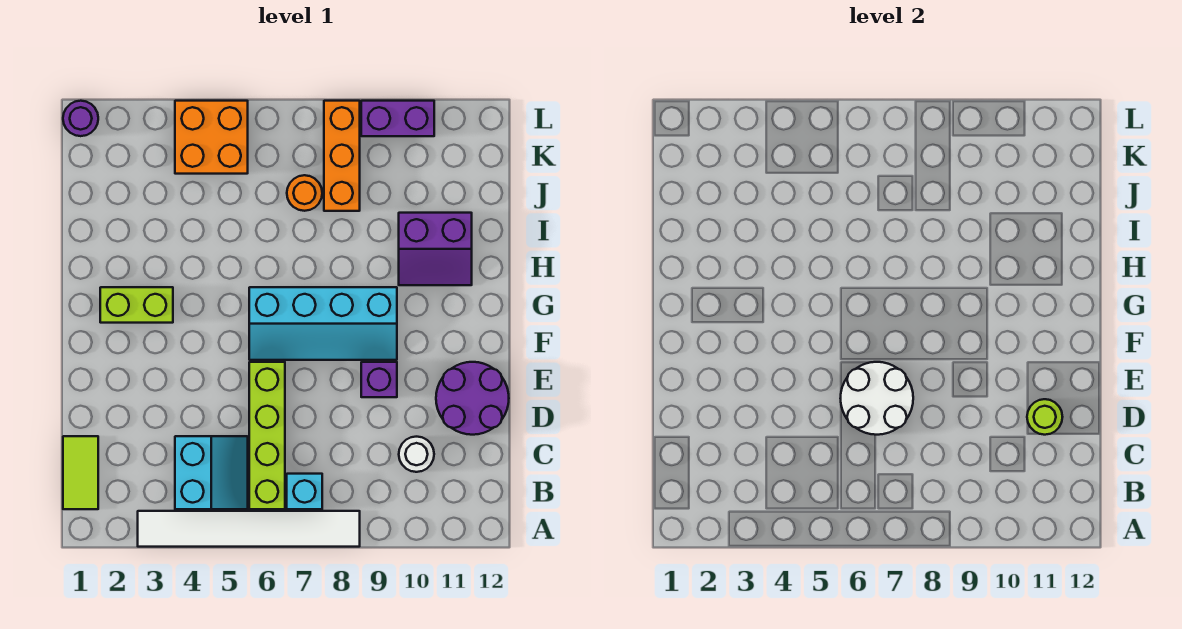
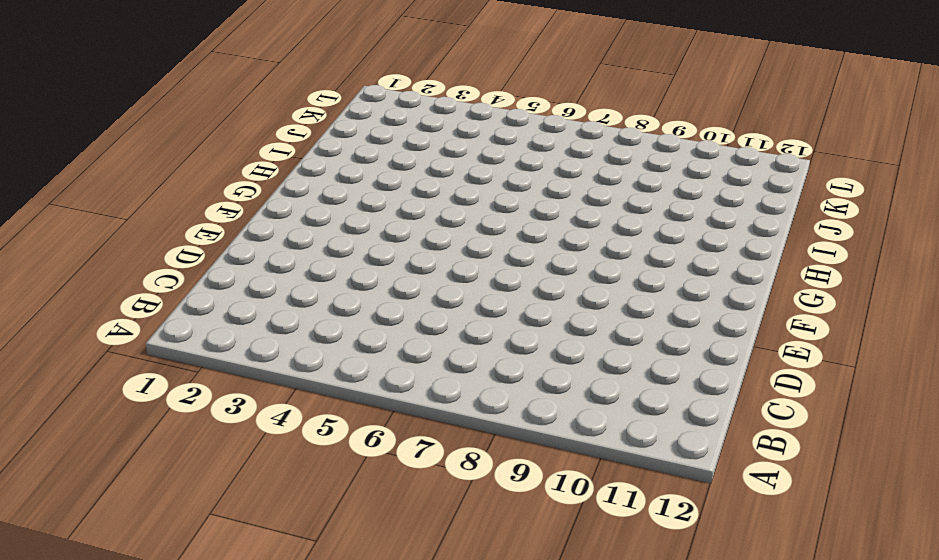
none -> white 1x6 tile [138,511,360,547]
none -> lime 1x2 tile [63,436,98,509]
none -> cyan 2x2 slope [175,436,248,509]

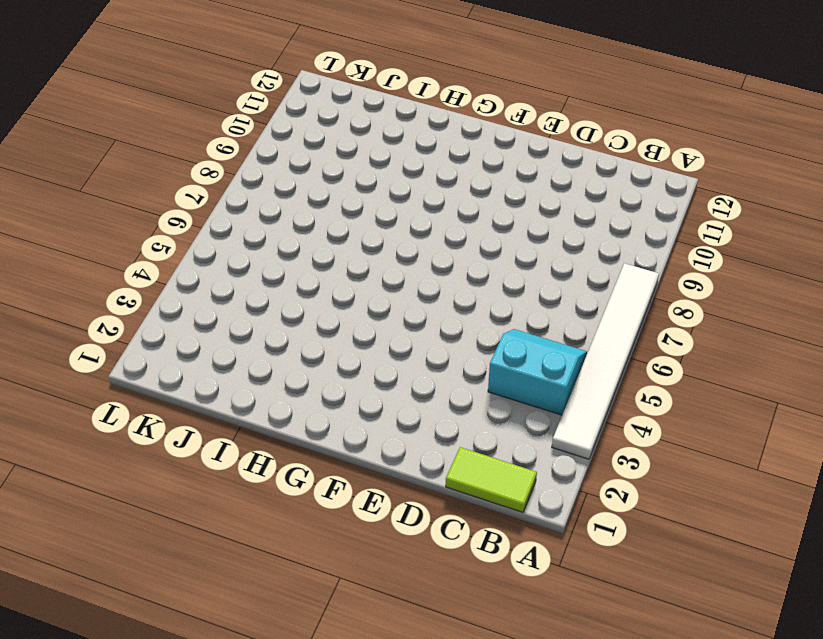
none -> lime 1x4 brick [249,362,285,509]
none -> cyan 1x1 brick [287,474,322,509]
none -> white 1x1 round brick [399,437,434,472]

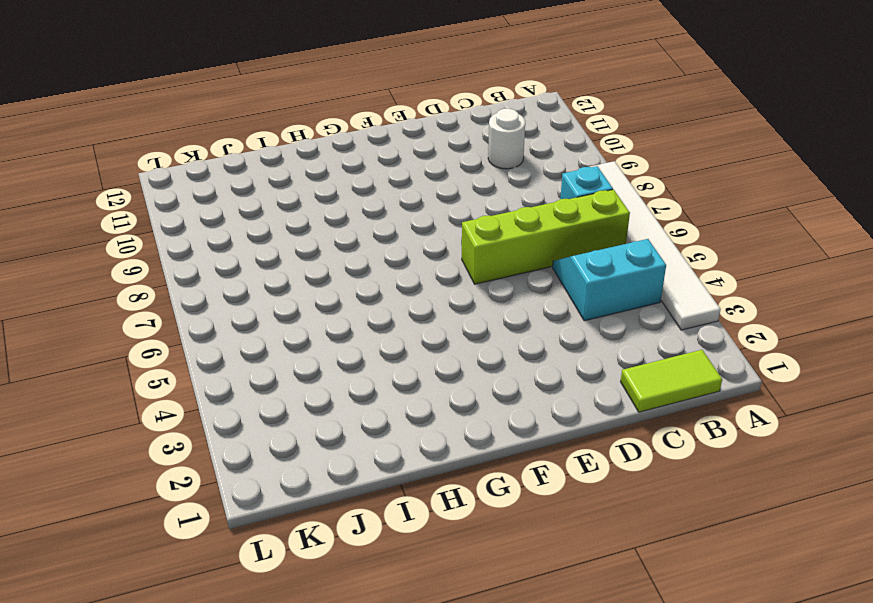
none -> purple 2x2 round brick [436,362,509,435]
none -> purple 1x1 brick [361,362,397,397]
none -> cyan 2x4 slope [249,287,397,360]

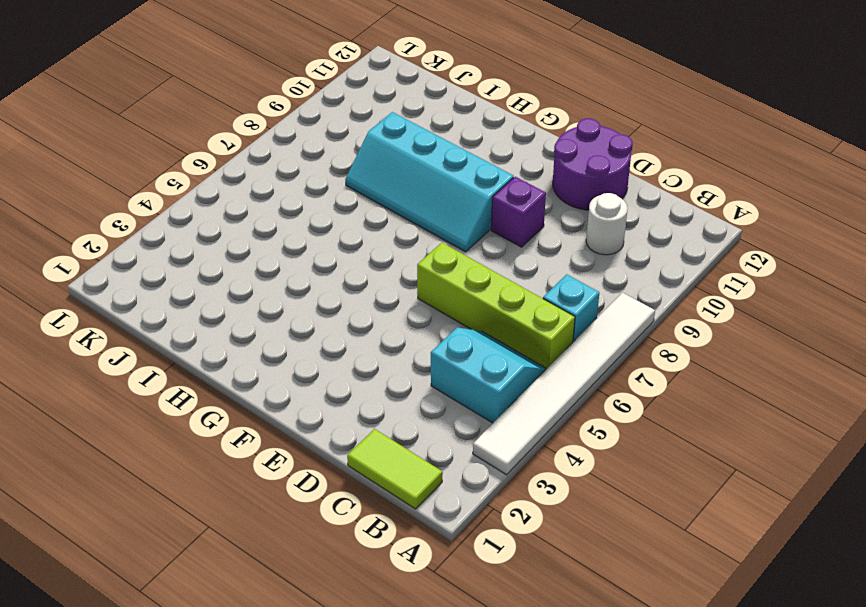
cyan 2x4 slope [345,112,514,252] -> cyan 2x4 slope turned to [249,287,397,360]
none -> lime 1x2 brick [100,287,173,323]
none -> purple 2x2 slope [399,213,472,285]
none -> orange 1x1 round brick [287,175,322,211]

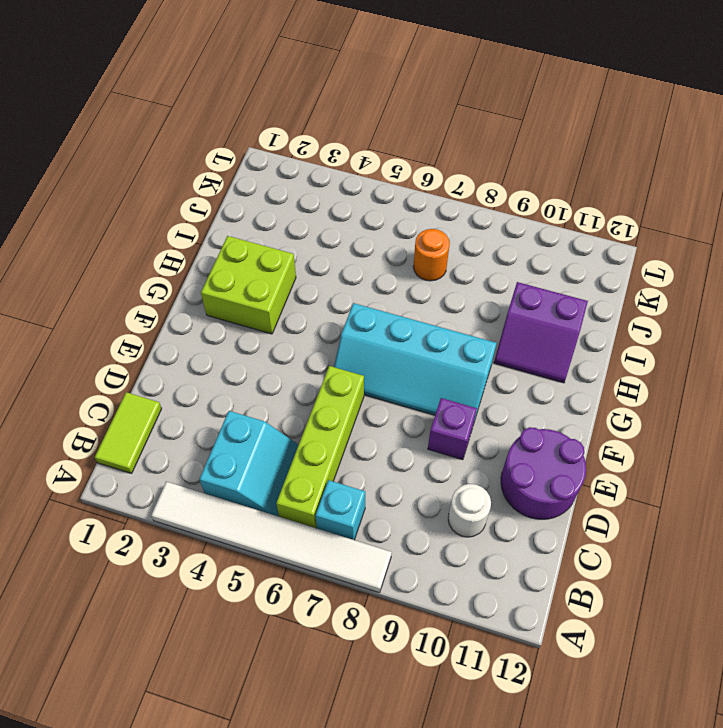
lime 2x2 brick [201,236,296,334] -> lime 1x2 brick [100,287,173,323]
none -> orange 1x3 brick [324,101,360,211]
none -> orange 2x2 brick [175,101,248,174]
none -> purple 1x1 round brick [63,101,98,136]

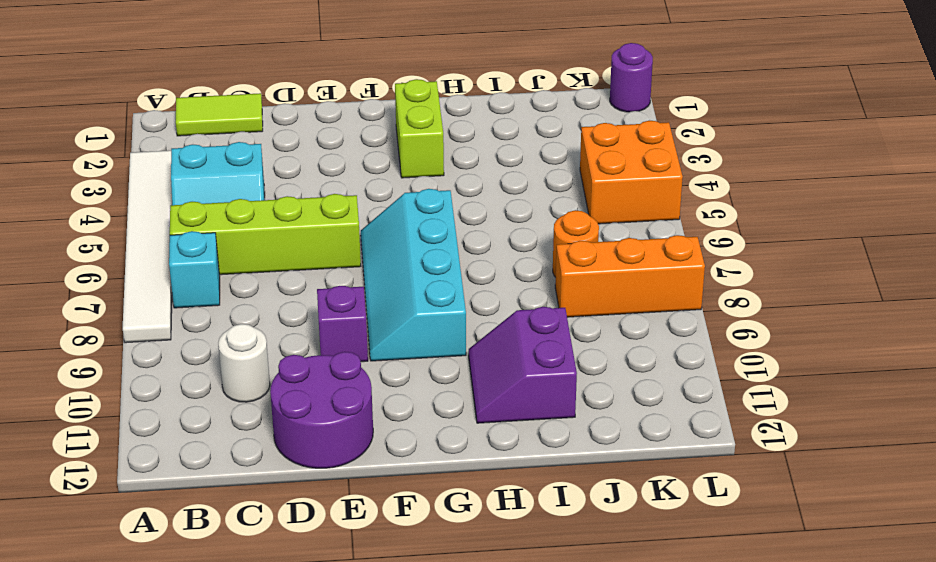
none -> purple 1x2 brick [361,101,434,136]
none -> white 2x2 round brick [840,362,913,435]
none -> lime 1x1 round brick [1027,399,1062,435]

